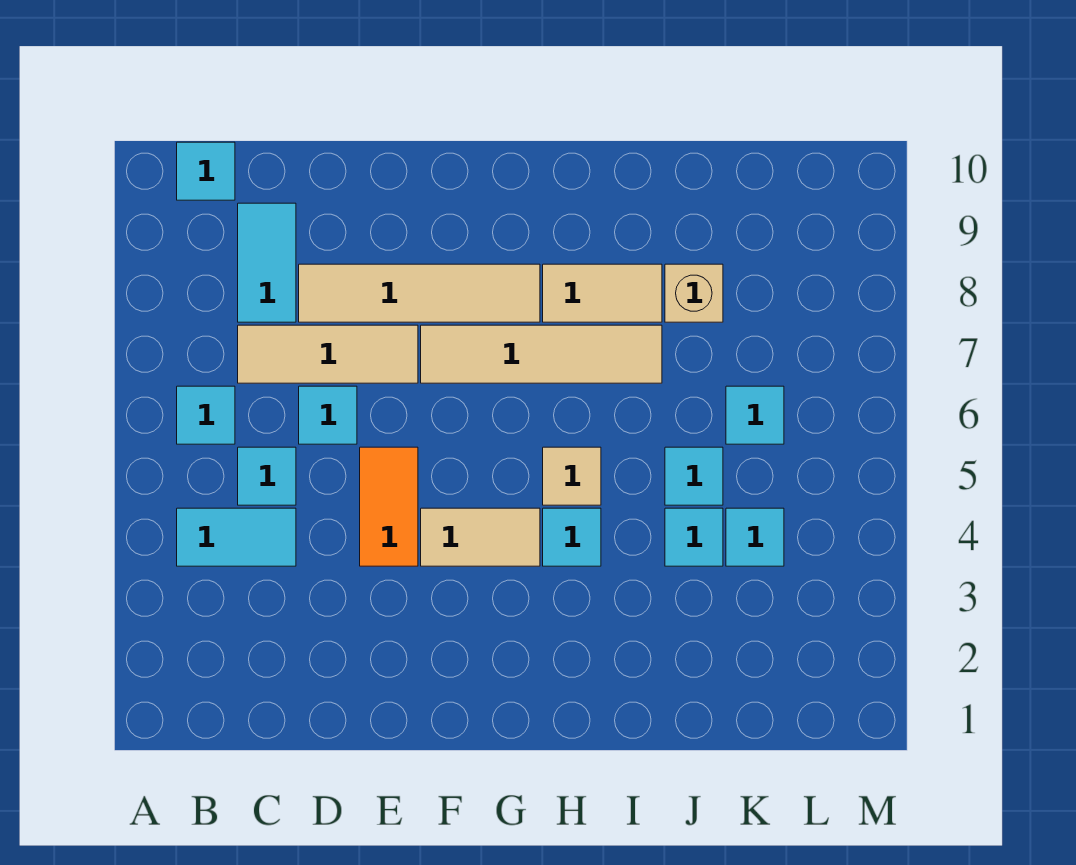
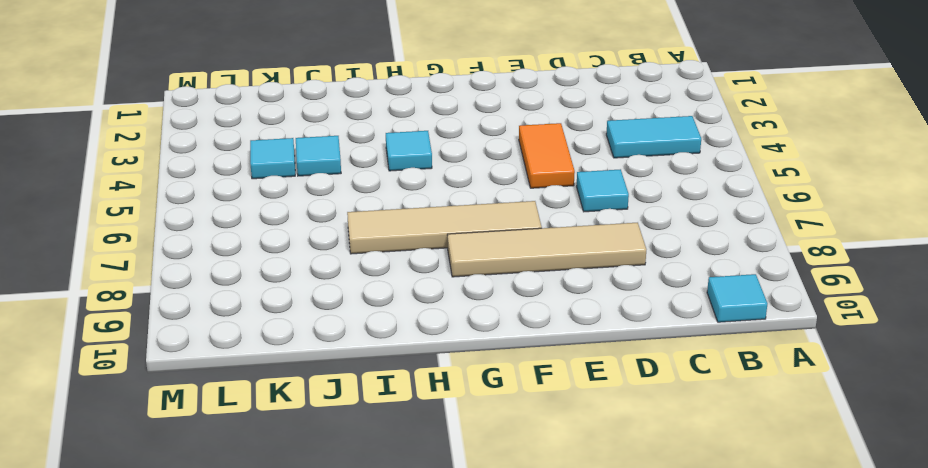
none -> cyan 1x1 tile [177,386,235,444]
none -> cyan 1x1 tile [238,447,296,505]
none -> tan 1x3 tile [238,325,418,383]

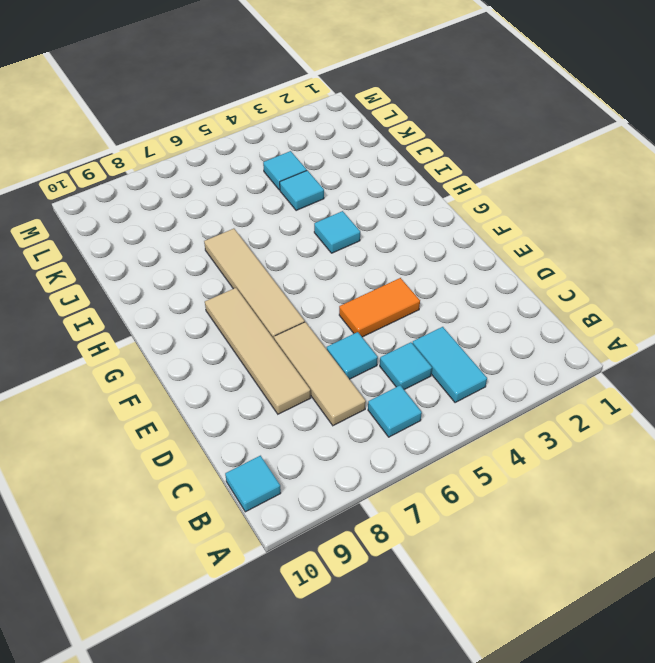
none -> cyan 1x2 tile [238,203,296,322]
none -> tan 1x2 tile [421,508,540,566]
none -> tan 1x1 tile [543,447,601,505]

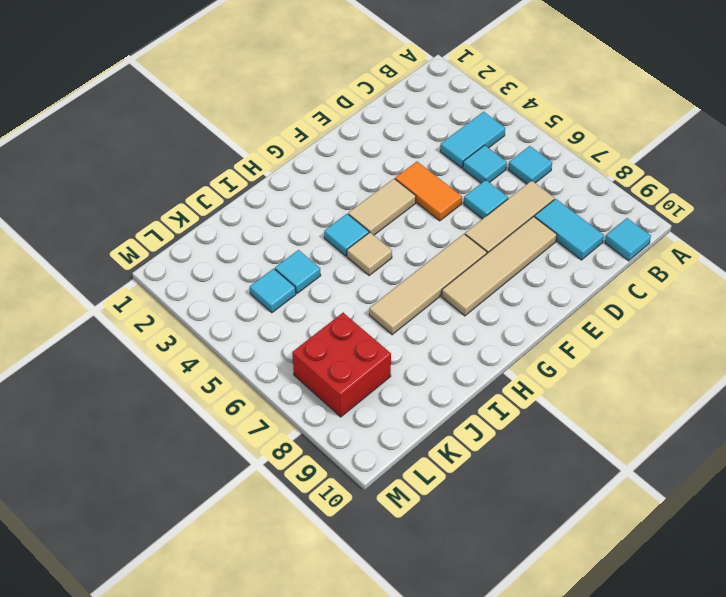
red 2x2 brick [292,313,391,417] -> none
none -> tan 1x2 tile [543,264,662,322]
none -> cyan 1x1 tile [665,447,723,505]
none -> tan 1x1 brick [665,264,723,322]

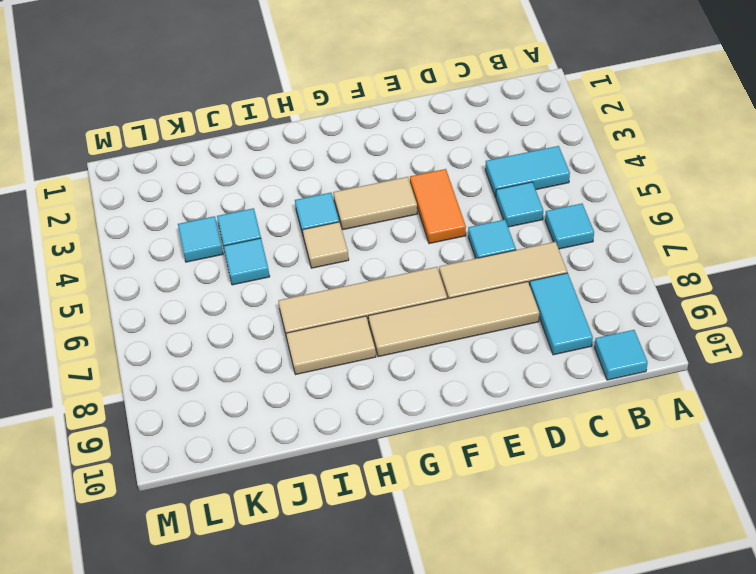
none -> tan 1x1 brick [665,264,723,322]
none -> cyan 1x1 tile [726,386,784,444]

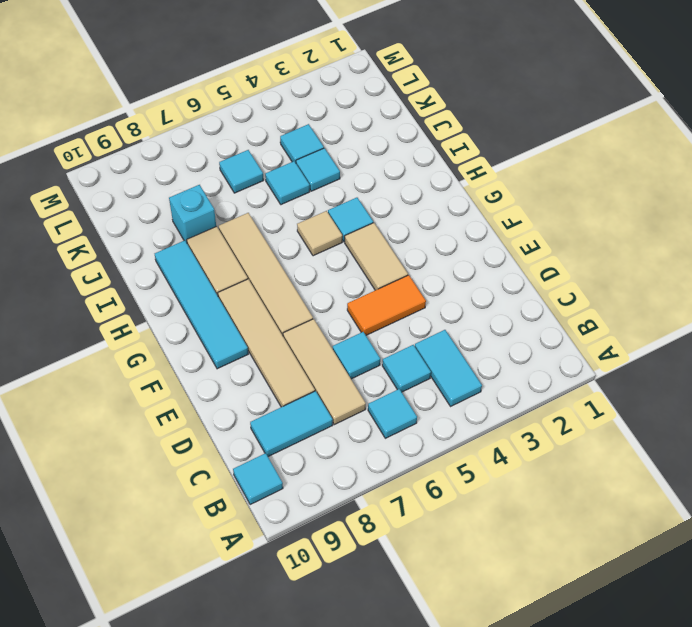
cyan 1x4 tile [155,240,248,369] -> none
cyan 1x1 brick [169,185,216,243] -> tan 1x1 brick [665,264,723,322]

